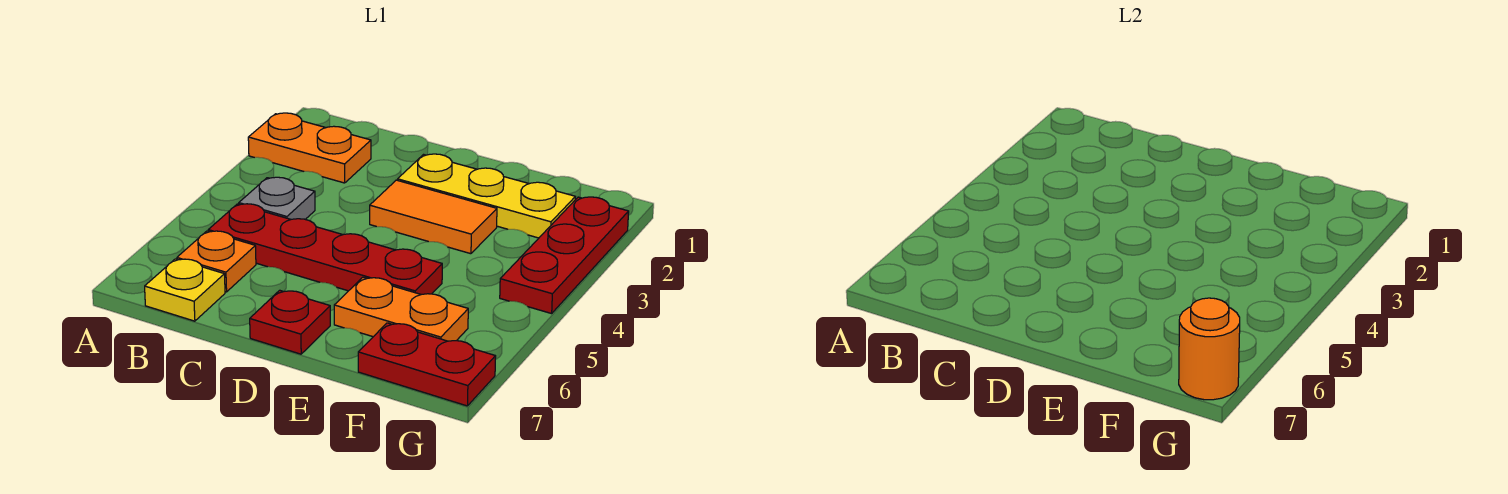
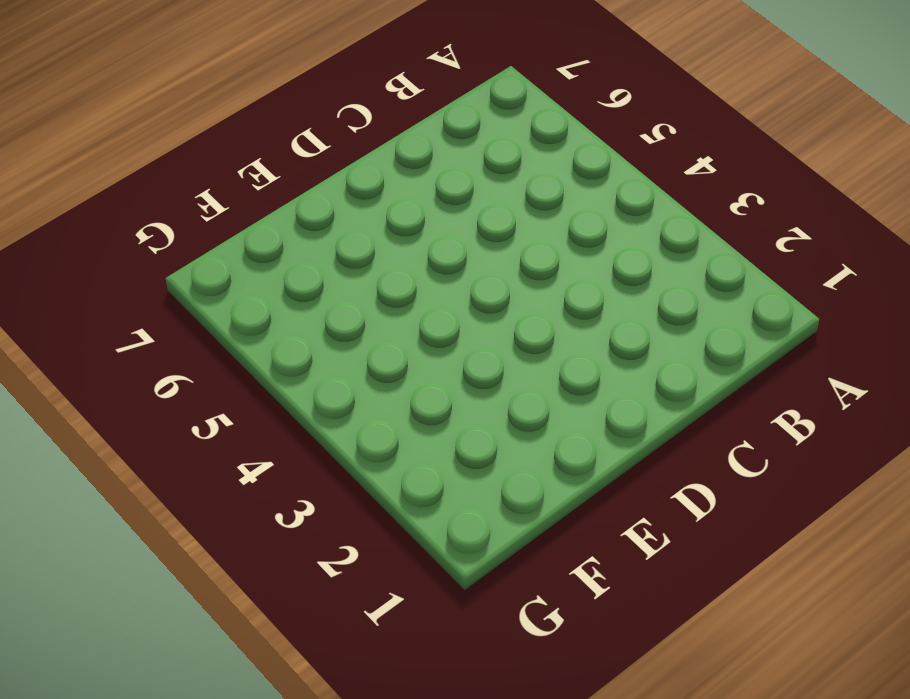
none -> orange 1x2 plate [248,113,371,183]
none -> grey 1x1 plate [239,177,315,219]
none -> red 1x4 plate [208,204,442,295]

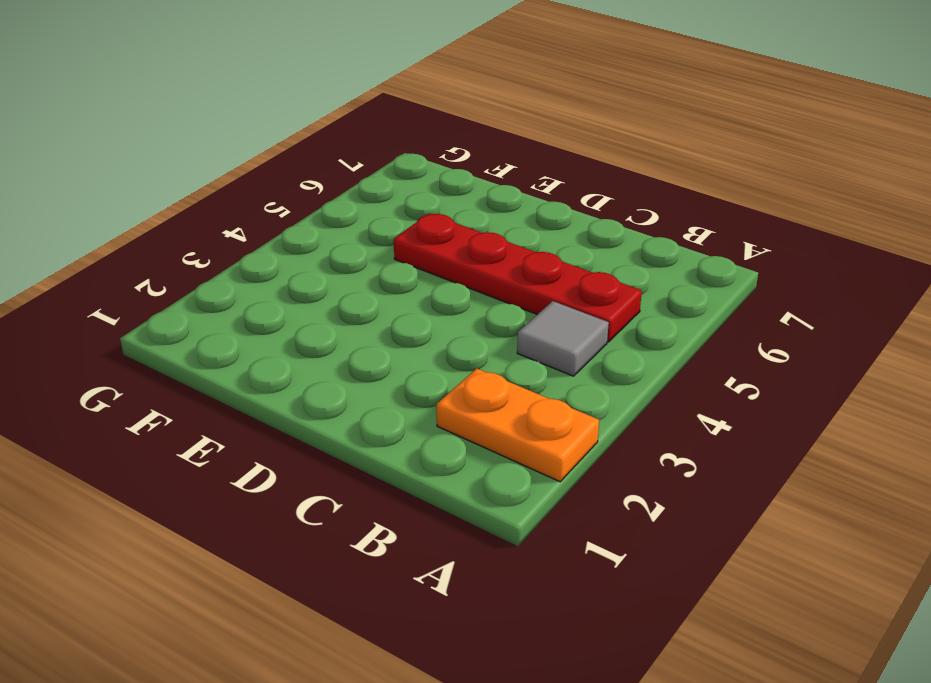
grey 1x1 tile [517,301,609,376] -> grey 1x1 plate [239,177,315,219]
none -> orange 1x1 plate [177,231,256,292]
none -> yellow 1x1 plate [145,259,225,321]
none -> yellow 1x3 plate [398,154,575,238]

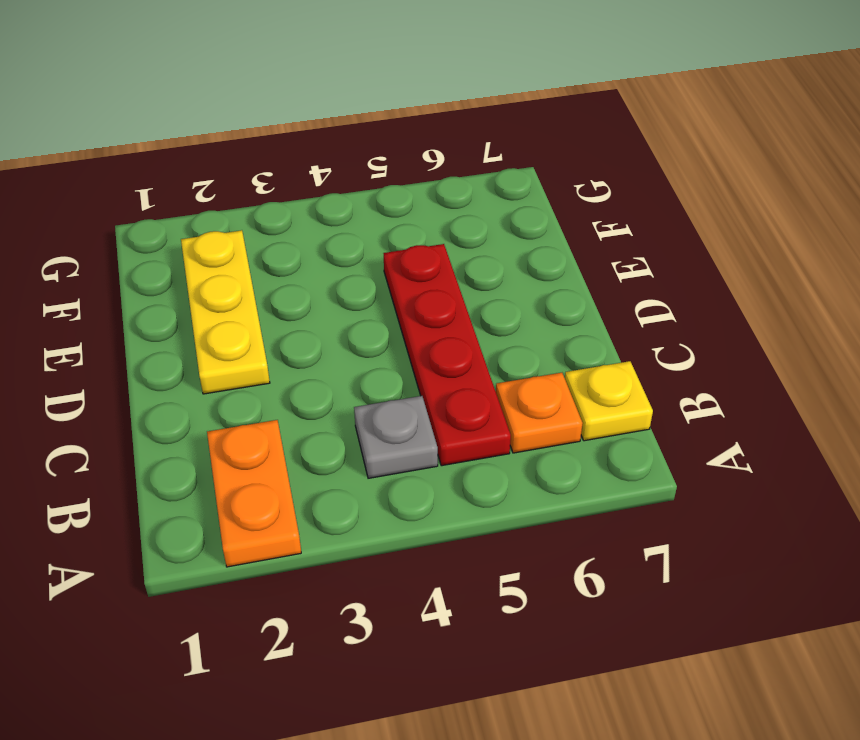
none -> orange 1x2 tile [370,180,497,254]
none -> red 1x1 plate [250,290,330,354]
none -> orange 1x2 plate [334,277,468,341]

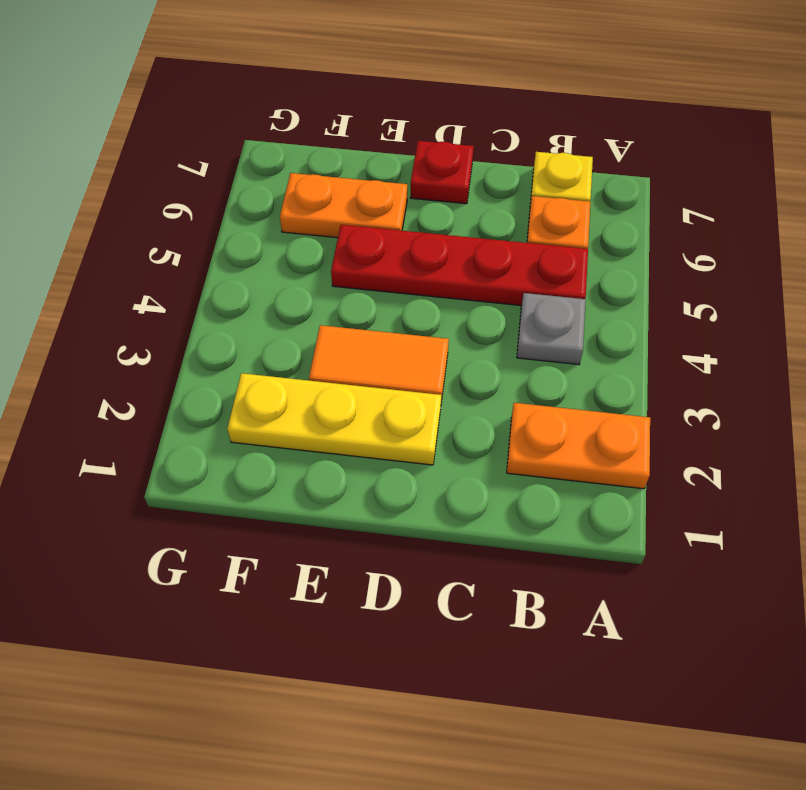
none -> red 1x2 plate [358,323,496,406]
none -> red 1x3 plate [500,197,629,314]
none -> orange 1x1 round brick [1179,298,1240,400]

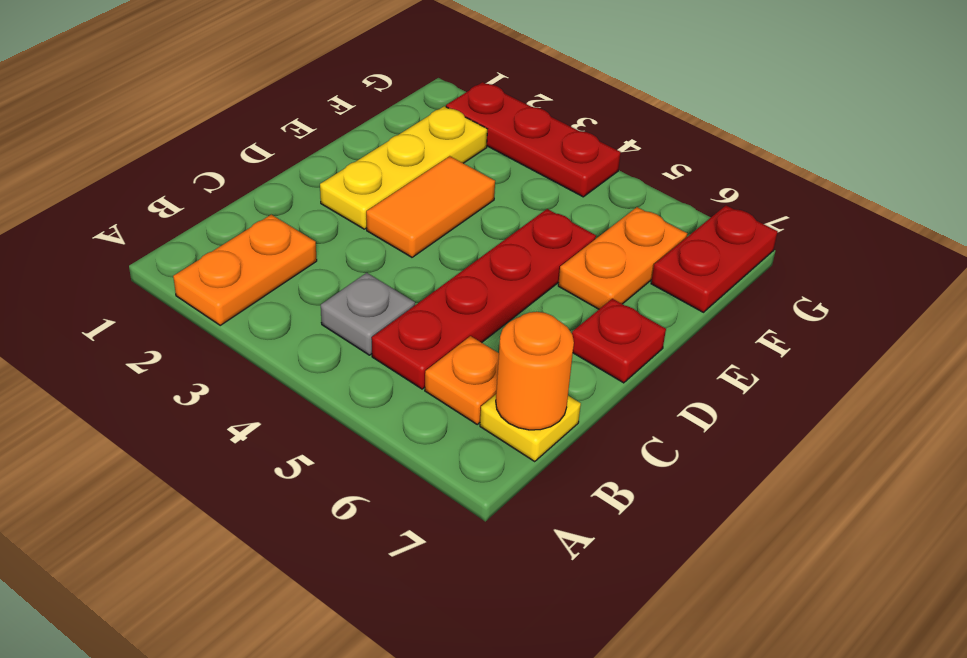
orange 1x1 round brick [496,312,574,430] -> orange 1x1 round brick moved to [1179,298,1240,400]

